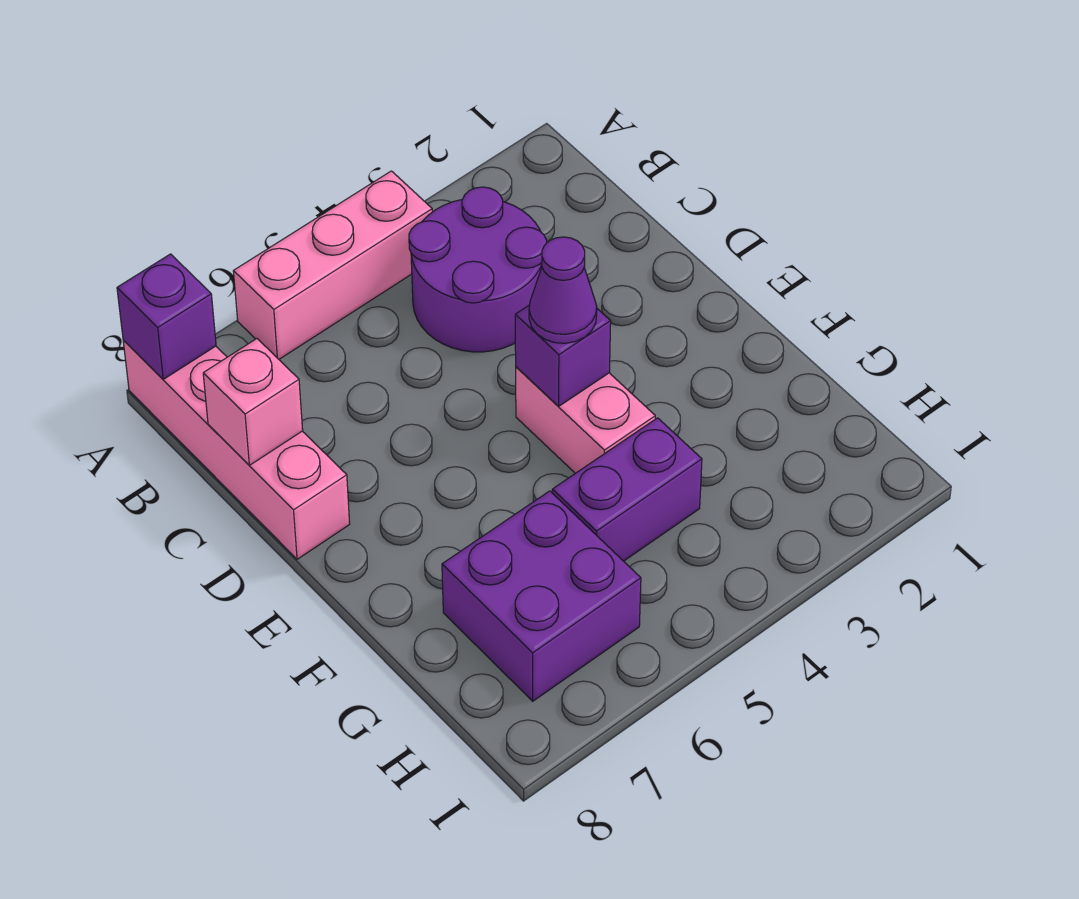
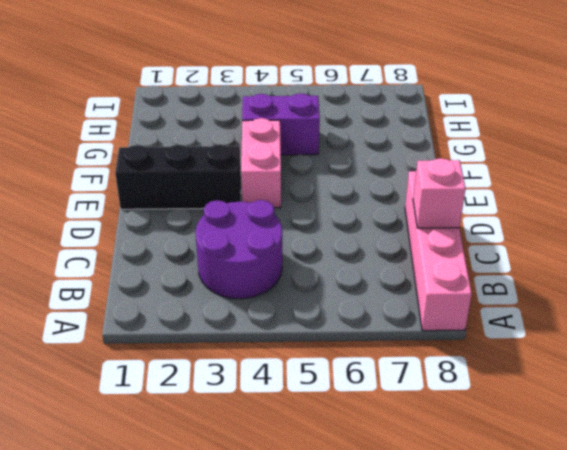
black 1x3 brick [115,144,241,209] -> none
none -> pink 1x3 brick [233,171,432,359]
none -> purple 2x2 brick [442,491,641,701]

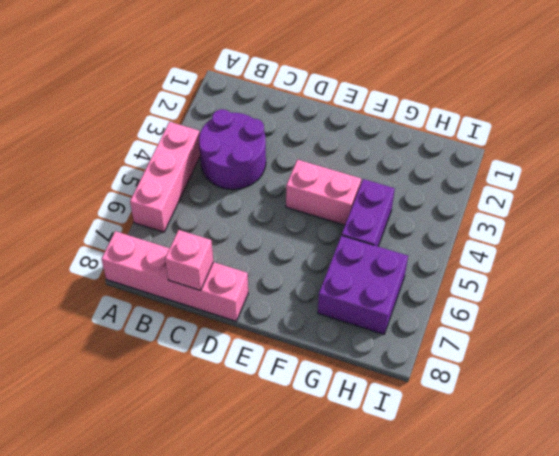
none -> purple 1x1 brick [117,254,216,379]
none -> purple 1x1 brick [515,305,611,406]

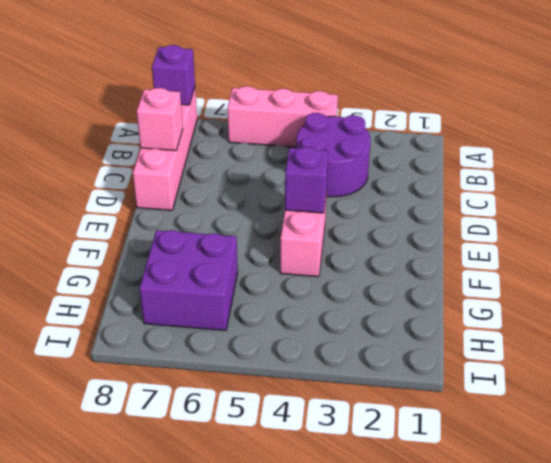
none -> purple 1x2 brick [552,418,702,561]
none -> purple 1x1 cone [529,237,597,343]

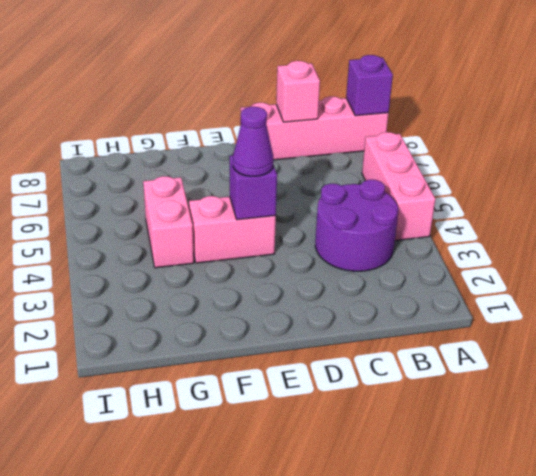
pink 1x2 brick [143,176,194,268] -> purple 1x2 brick [552,418,702,561]
none -> purple 2x2 brick [442,491,641,701]

